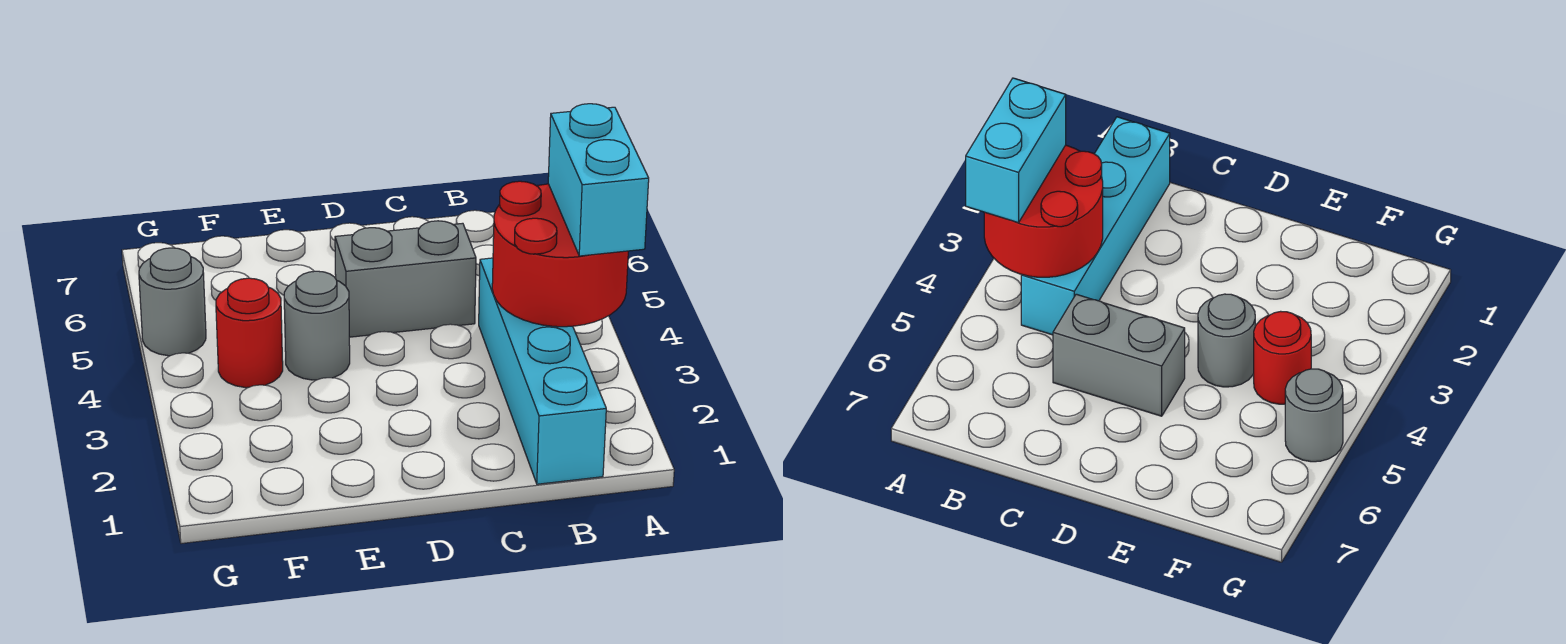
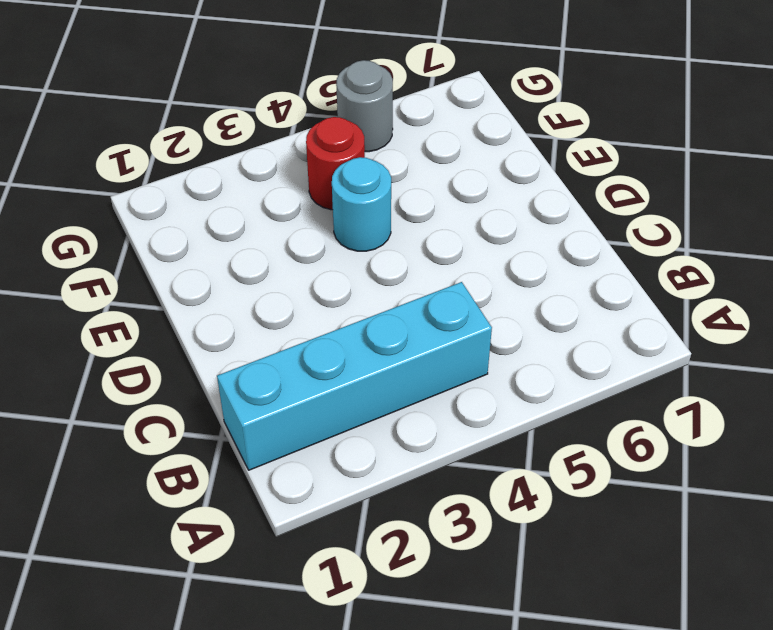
cyan 1x1 round brick [332,157,391,251] -> grey 1x1 round brick [284,271,350,380]
none -> grey 1x2 brick [335,221,476,337]
none -> red 2x2 round brick [492,181,628,327]

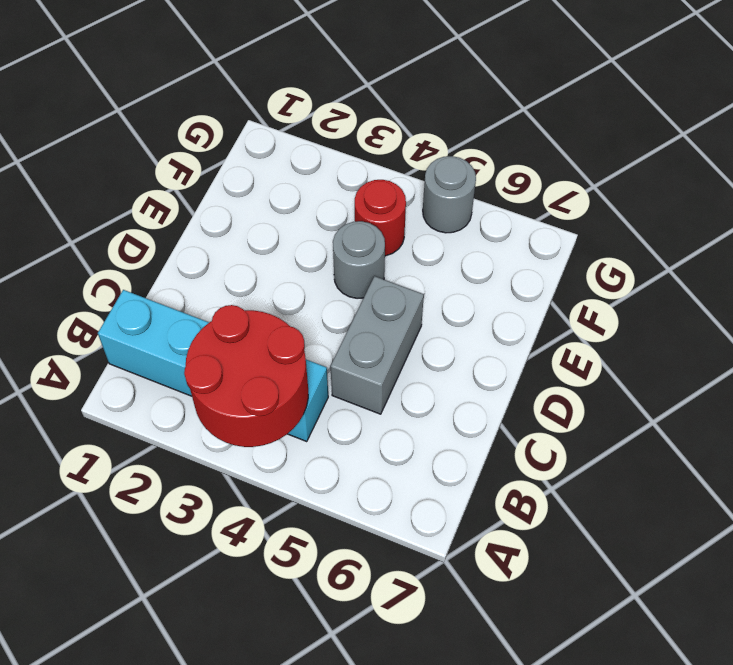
none -> cyan 1x2 brick [548,104,649,256]

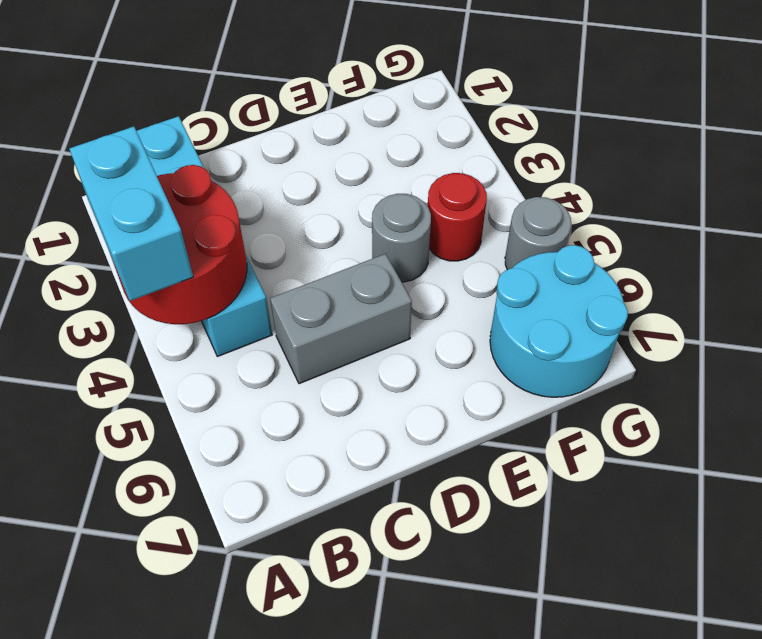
cyan 2x2 round brick [490,245,628,397] -> none

